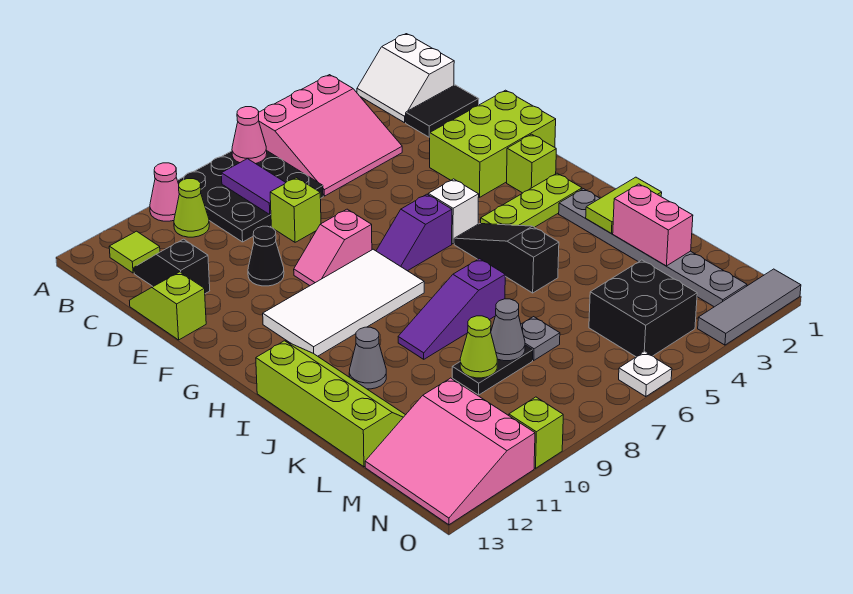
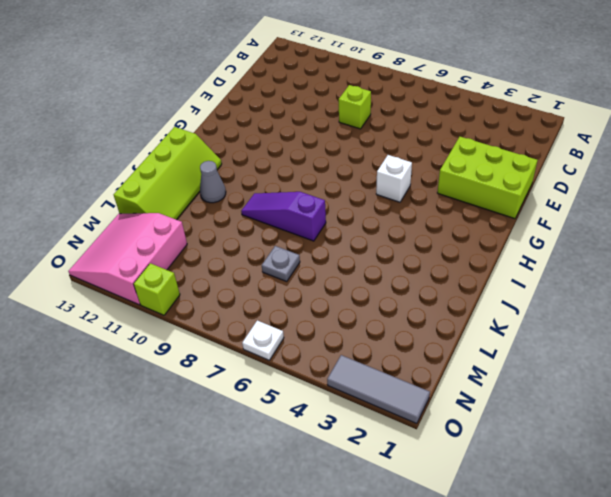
none -> white 2x2 slope [357,34,454,123]
none -> pink 3x3 slope [259,75,402,196]
none -> black 3x3 plate [177,151,323,242]
none -> pink 1x1 cone [150,163,179,221]

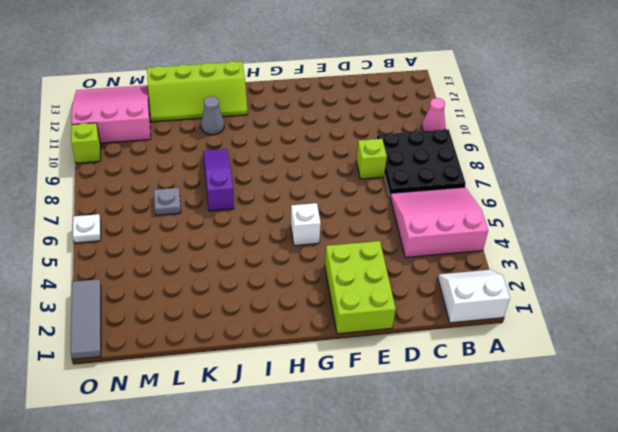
pink 3x3 slope [390,187,488,257] -> pink 3x3 slope turned to [259,75,402,196]
none -> lime 1x1 cone [174,179,209,237]
none -> lime 1x1 tile [109,231,160,273]
none -> black 1x2 tile [406,85,479,137]
none -> black 1x2 slope [134,239,210,294]

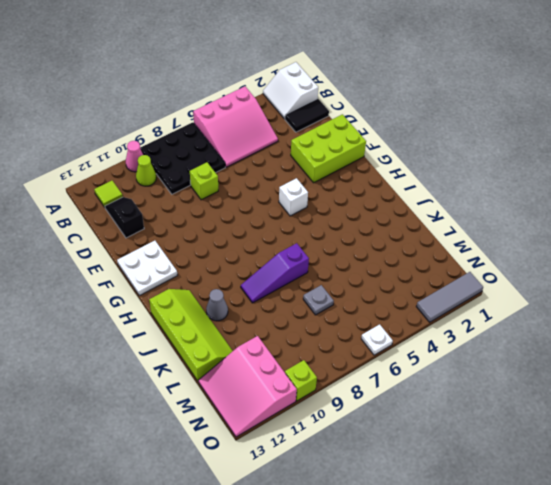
white 2x2 plate [117,241,177,296] -> none
none -> lime 1x2 slope [129,272,206,340]
none -> black 1x1 cone [248,226,284,286]
none -> pink 1x2 slope [294,209,372,286]
none -> lime 1x1 brick [507,134,556,193]

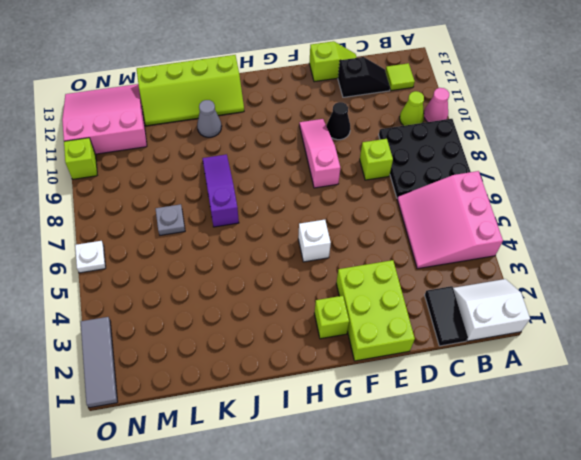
pink 1x3 slope [299,119,340,188] -> pink 1x2 slope [294,209,372,286]
none -> purple 1x2 slope [376,194,452,271]
none -> white 2x4 tile [263,249,424,356]
none -> lime 1x3 plate [481,173,582,227]
none -> black 1x3 slope [454,224,559,293]

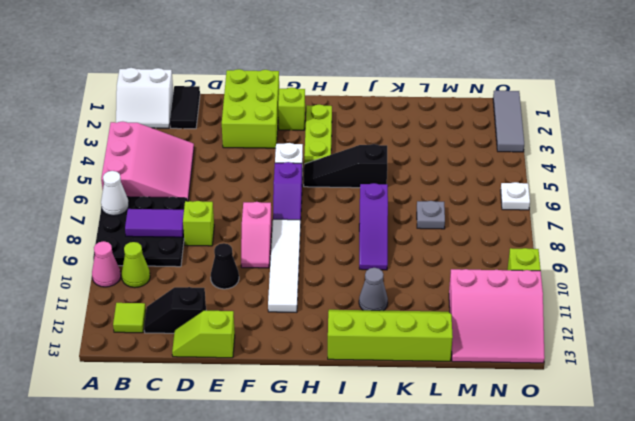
white 1x1 cone [101,171,129,216] -> pink 1x1 cone [232,107,267,164]
white 1x4 tile [268,219,301,312] -> white 2x4 tile [263,249,424,356]
none -> grey 1x6 plate [559,189,747,307]
none -> black 1x2 plate [452,345,533,395]
none -> black 2x2 brick [589,260,697,357]
none -> lime 1x2 tile [586,177,662,233]

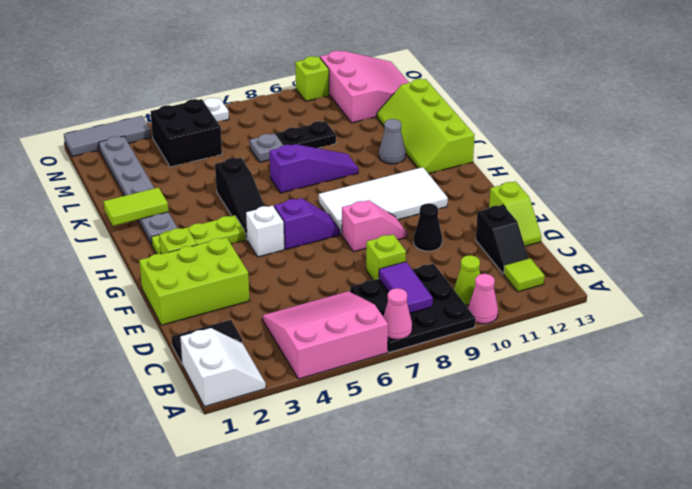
none -> pink 1x2 brick [613,184,693,266]
none -> grey 1x1 cone [491,299,525,361]
none -> lime 1x1 cone [460,316,497,378]

